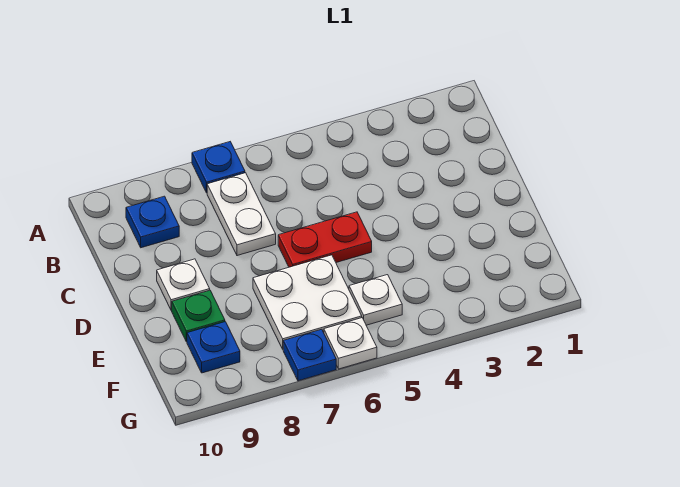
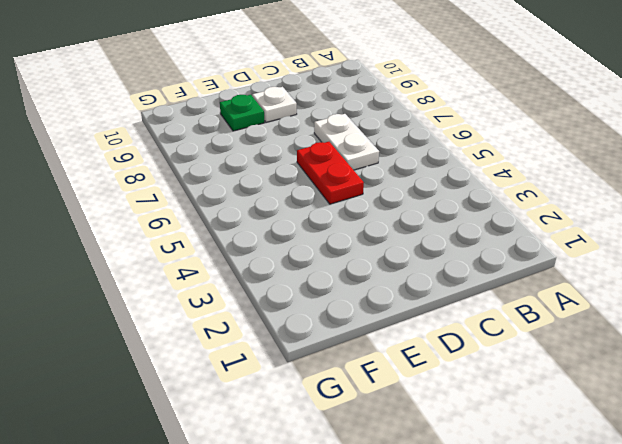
white 1x2 plate [314,114,379,170] -> white 1x2 plate turned to [207,173,276,256]
none -> blue 1x1 plate [192,142,245,193]
none -> blue 1x1 plate [126,196,179,248]

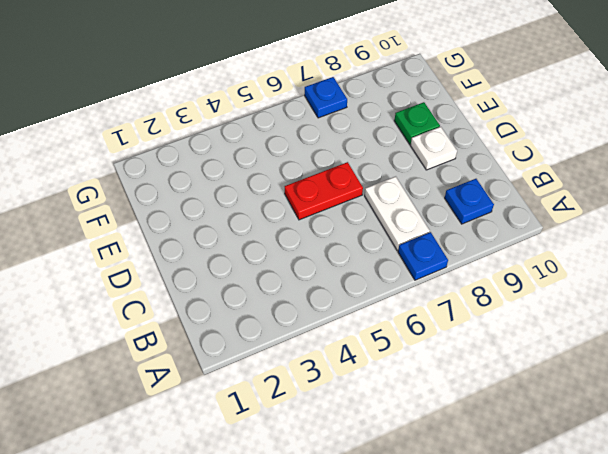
none -> white 2x2 plate [253,255,362,349]
none -> white 1x1 plate [349,275,402,325]

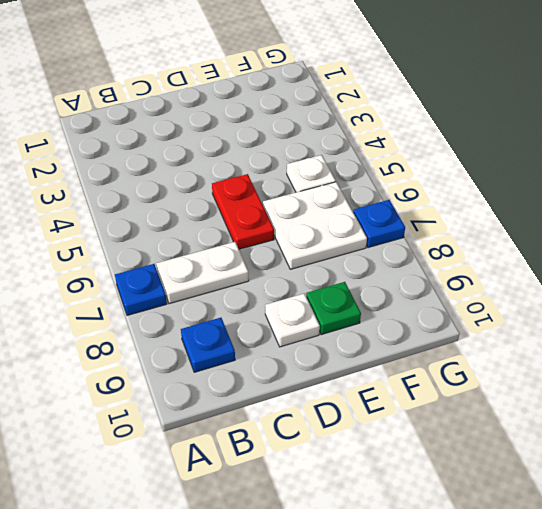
none -> blue 1x1 plate [187,322,240,373]
none -> white 1x1 plate [324,318,377,369]

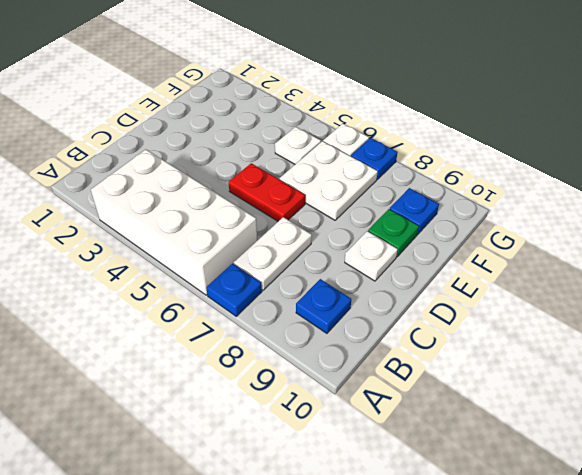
white 2x4 brick [91,150,257,295] -> none

